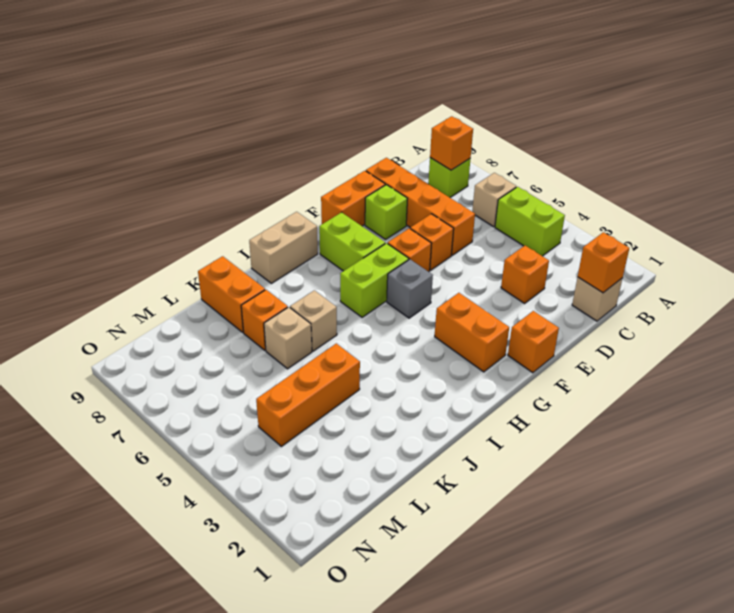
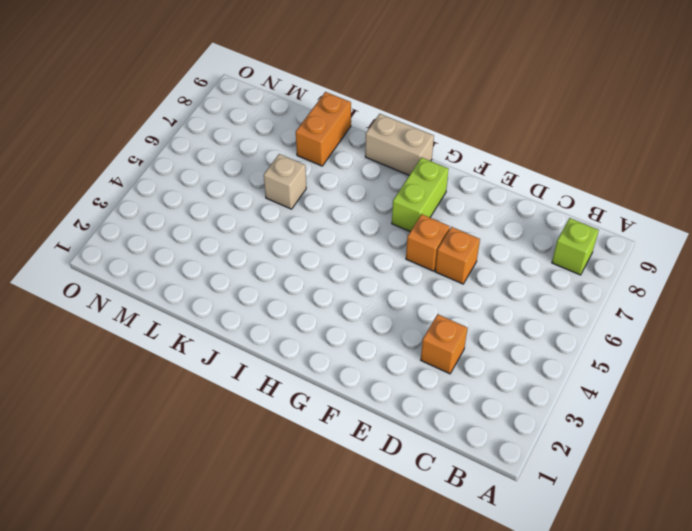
none -> lime 1x2 brick [495,187,565,256]
none -> tan 1x1 brick [472,173,516,227]
none -> tan 1x1 brick [572,277,623,321]

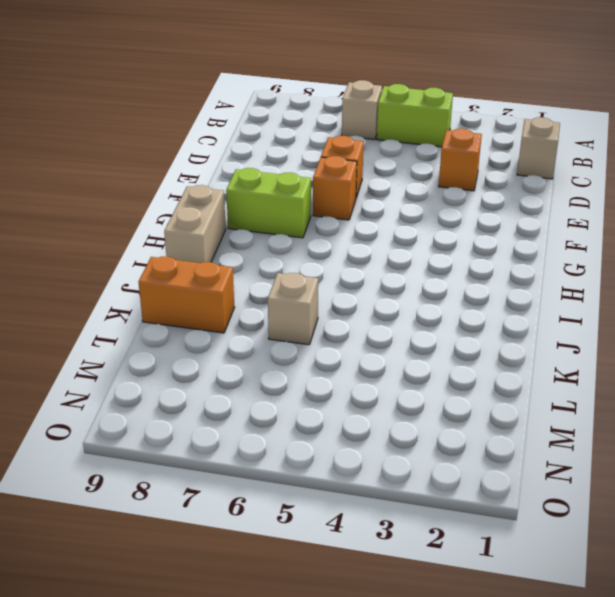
none -> lime 1x1 brick [428,158,470,197]
none -> orange 1x4 brick [366,158,475,255]
none -> lime 1x1 brick [365,185,408,239]

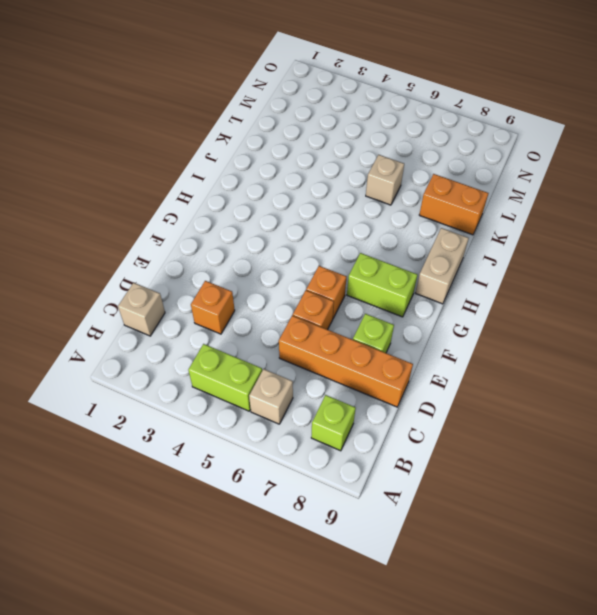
none -> orange 1x2 brick [321,171,385,226]
none -> orange 1x1 brick [508,311,559,373]
none -> orange 1x2 brick [435,293,509,372]

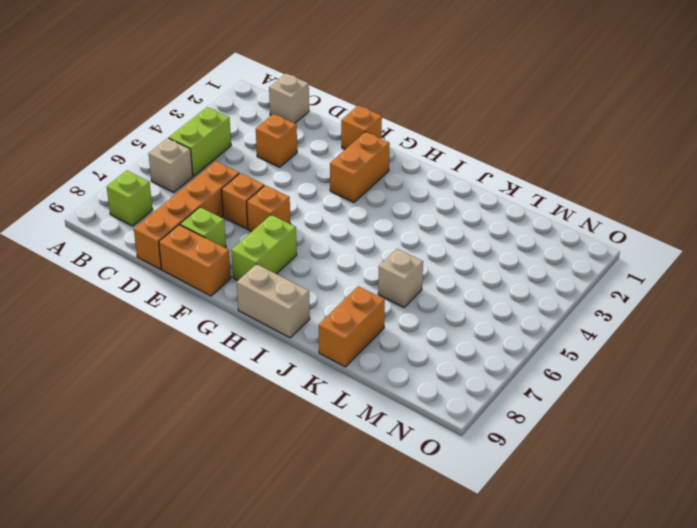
none -> grey 1x1 brick [387,259,433,318]
none -> lime 1x2 brick [340,243,409,317]
none -> tan 1x1 brick [290,290,337,351]

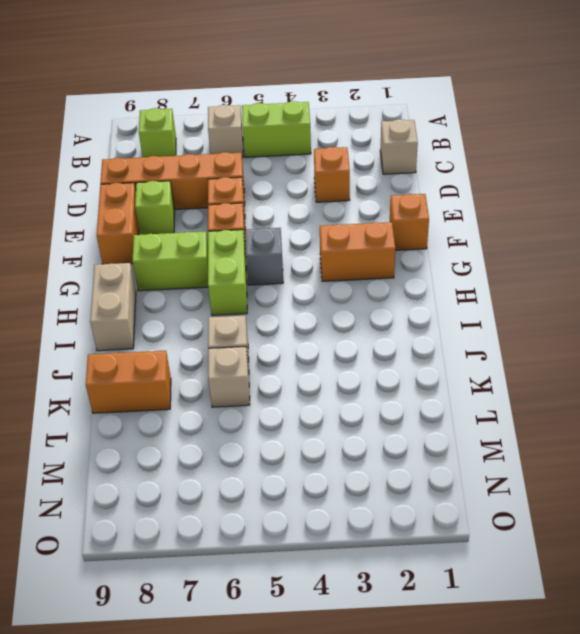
none -> orange 1x3 brick [256,343,360,446]
none -> orange 1x1 brick [241,290,288,350]
none -> orange 1x1 brick [430,116,473,170]

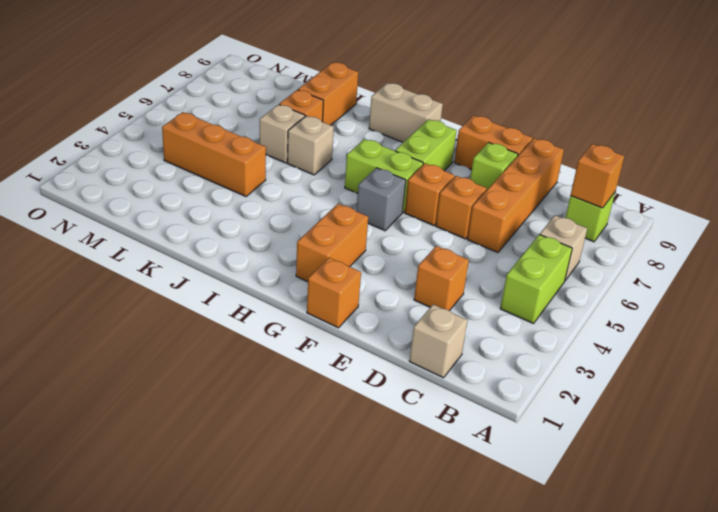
none -> orange 1x1 brick [578,232,629,293]

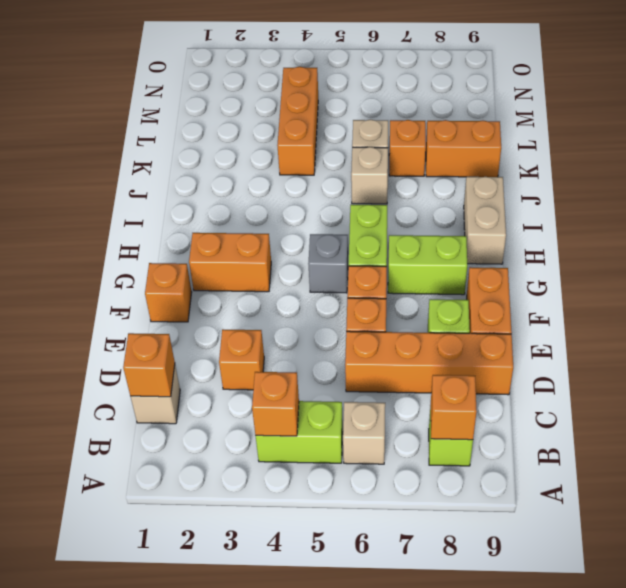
orange 1x1 brick [252,372,299,436] -> none

